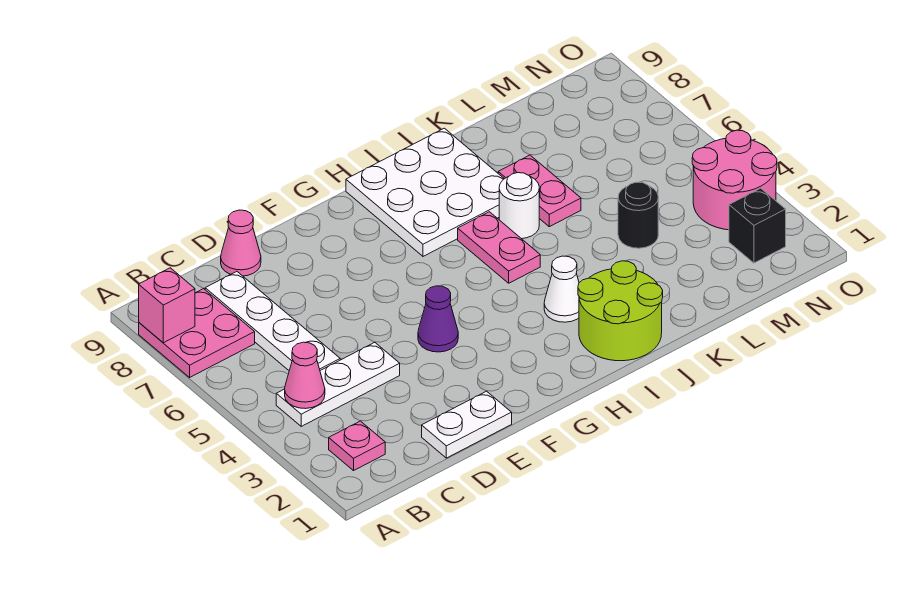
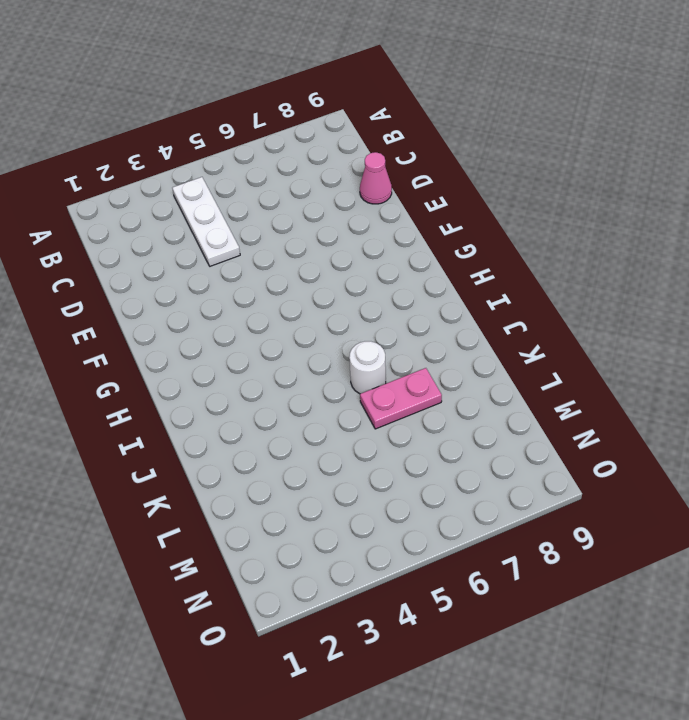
none -> pink 2x2 plate [139,289,255,377]
none -> pink 1x1 plate [329,421,385,471]
none -> white 1x4 plate [205,272,340,370]

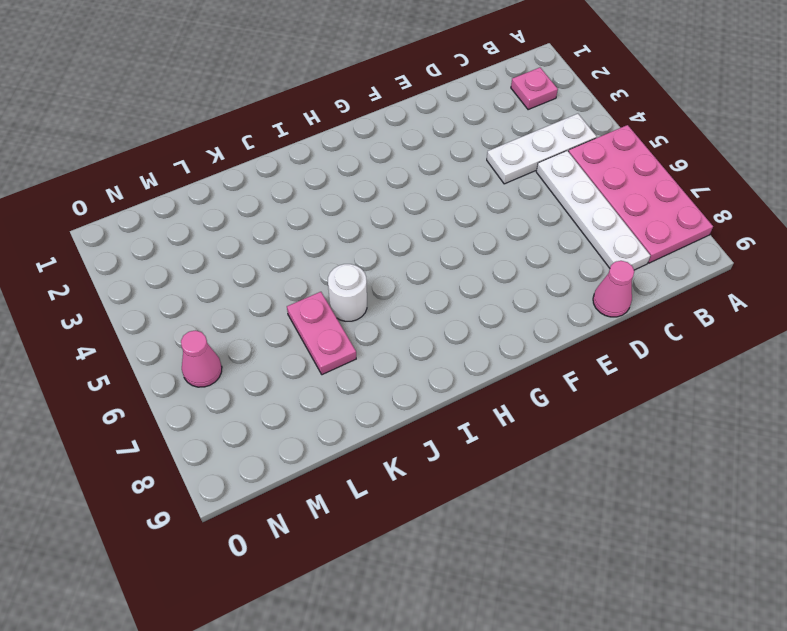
pink 2x4 plate [568,125,713,263] -> pink 2x2 plate [139,289,255,377]
pink 1x1 cone [181,330,222,387] -> pink 1x1 cone moved to [285,342,325,409]
none -> white 1x2 plate [422,391,512,458]
none -> purple 1x1 cone [418,286,458,352]
none -> white 3x3 plate [346,128,504,256]

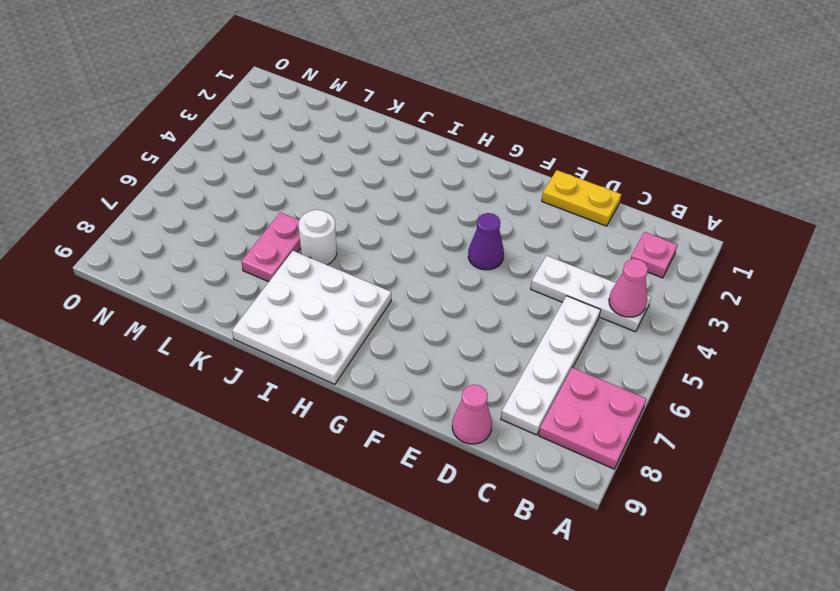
yellow 1x2 plate [542,170,621,226] -> white 1x2 plate [422,391,512,458]
none -> lime 2x2 round brick [578,261,663,361]
none -> white 1x1 cone [544,256,579,322]
none -> pink 1x2 plate [458,212,540,283]

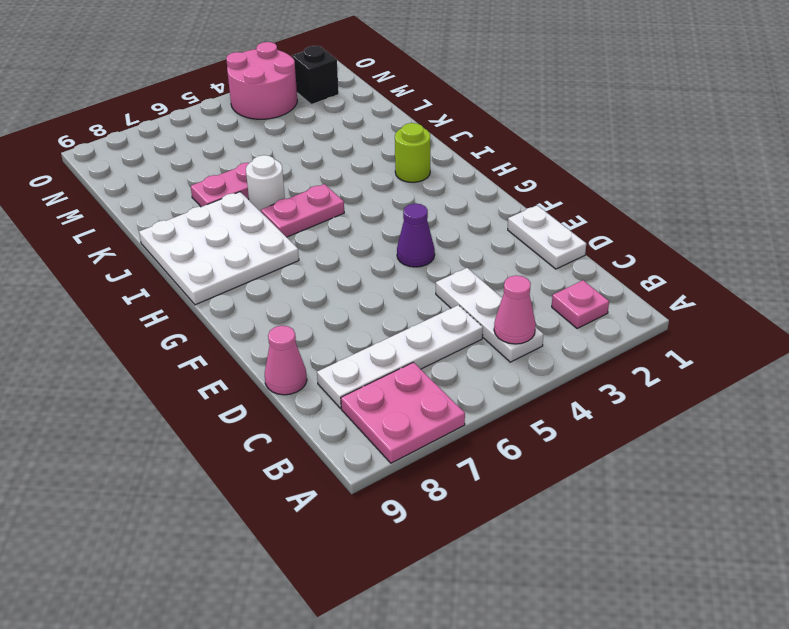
lime 1x1 round brick [395,123,430,182] -> lime 2x2 round brick [578,261,663,361]
none -> white 1x1 cone [544,256,579,322]
none -> black 1x1 round brick [618,182,658,248]
none -> pink 1x1 brick [139,268,195,343]

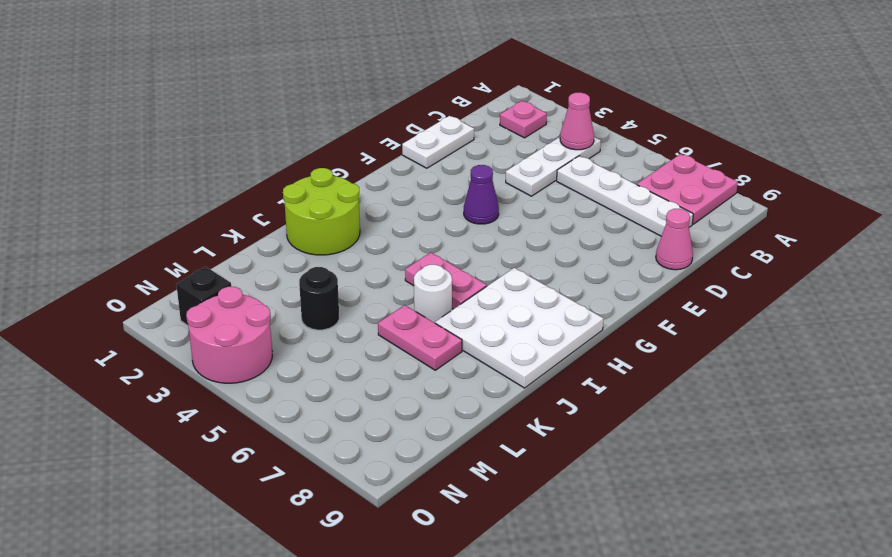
none -> white 1x1 cone [544,256,579,322]
none -> pink 1x1 brick [139,268,195,343]

